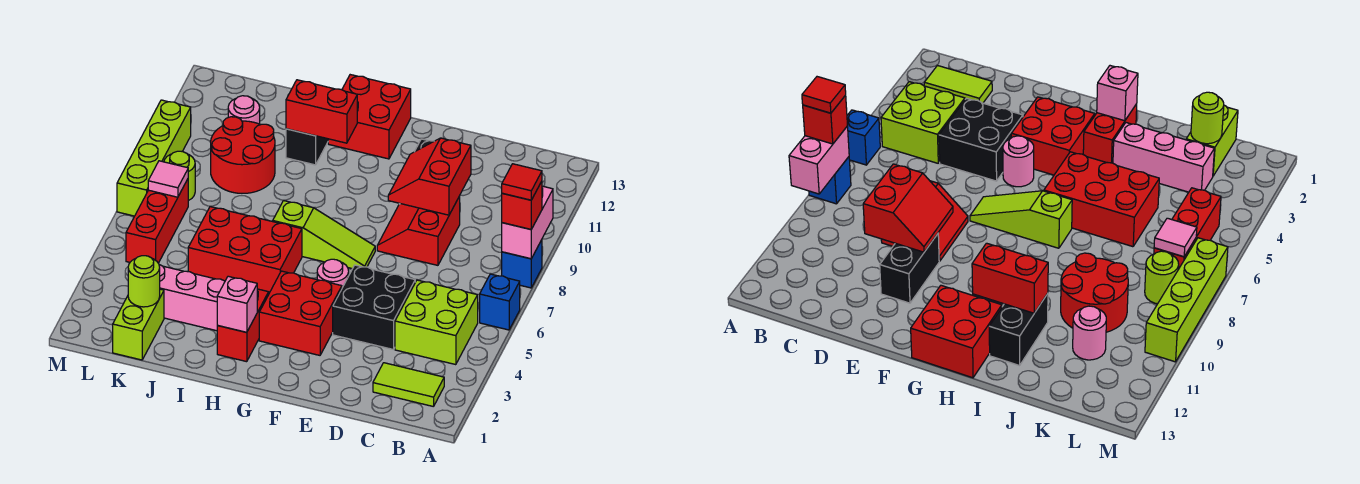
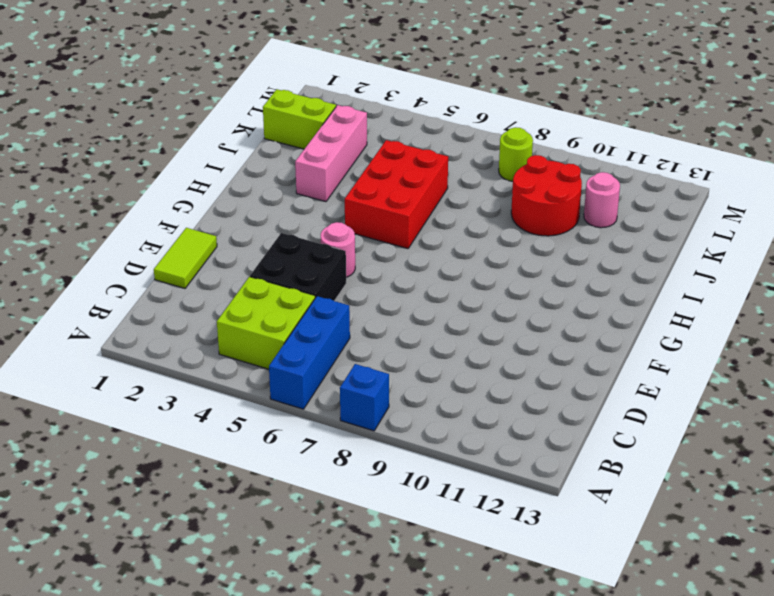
blue 1x3 brick [269,296,350,409] -> blue 1x1 brick [480,274,520,330]
lime 1x2 tile [154,228,217,288] -> lime 1x2 tile moved to [373,363,444,407]
none -> red 2x2 slope [377,196,460,265]
none -> black 1x2 brick [880,234,939,303]
none -> red 2x2 brick [259,271,342,355]

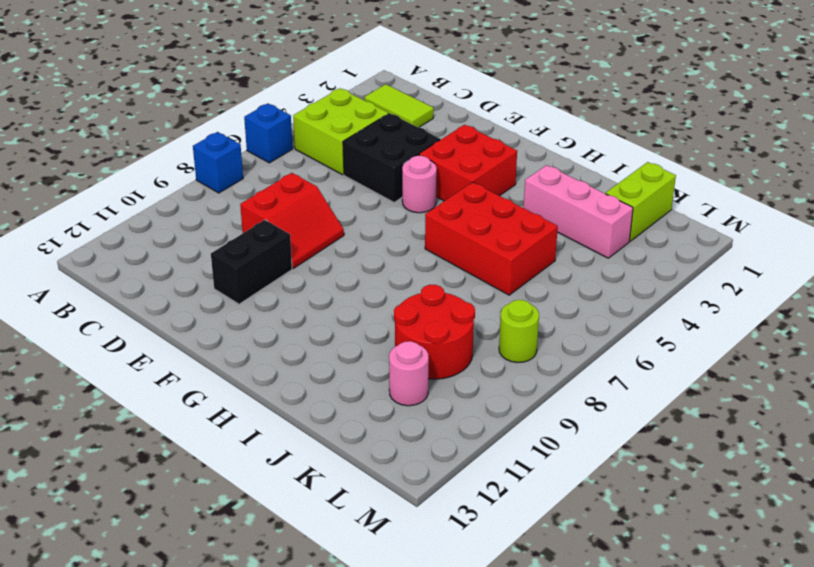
none -> lime 1x3 slope [273,201,375,269]
none -> red 2x2 brick [328,75,411,159]
none -> red 1x2 brick [217,289,269,362]

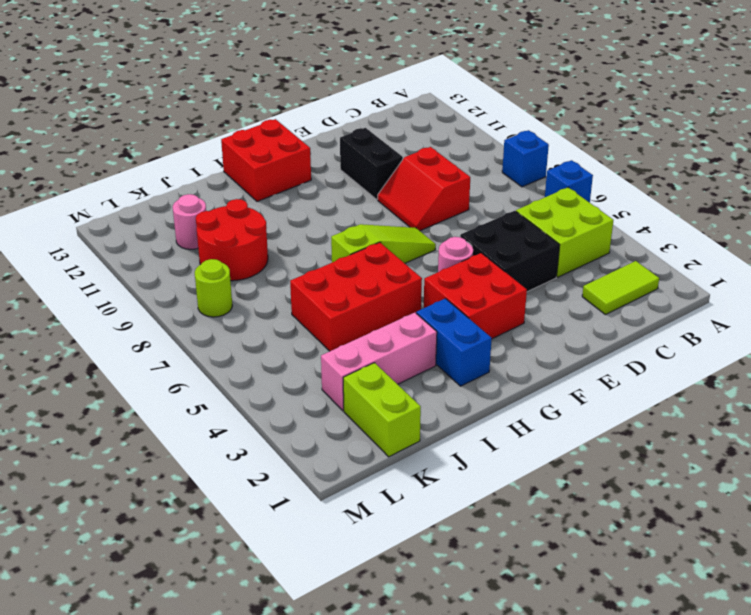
blue 1x2 brick [416,298,492,386] -> red 1x2 brick [217,289,269,362]
none -> black 1x2 brick [286,129,328,165]
none -> red 1x3 brick [126,179,188,263]
none -> lime 1x4 brick [117,100,191,216]

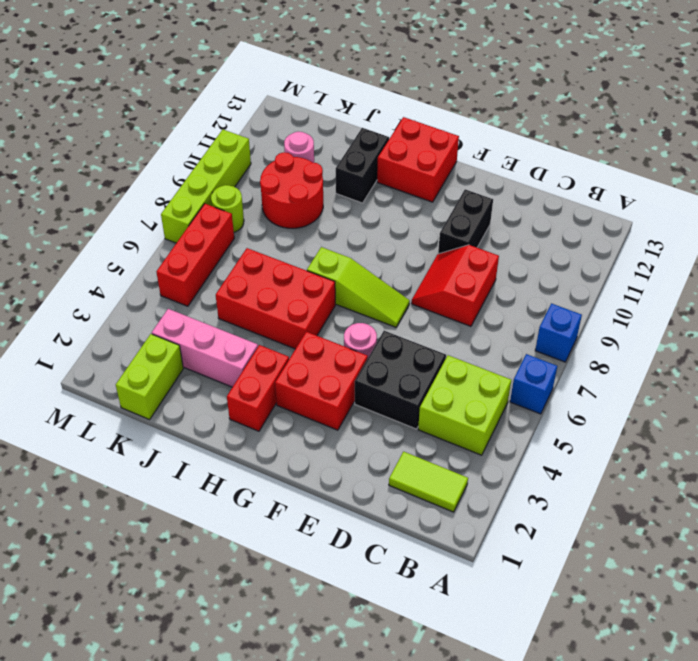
none -> pink 1x2 brick [502,186,553,259]
none -> red 2x2 slope [388,138,471,215]
none -> pink 1x1 brick [217,276,257,332]

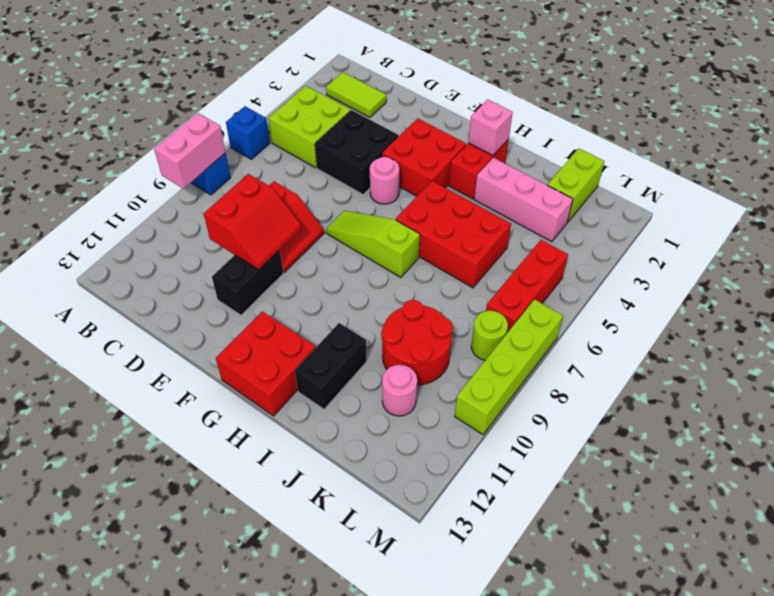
none -> red 1x2 brick [286,80,357,143]
none -> lime 1x1 round brick [128,256,160,307]
none -> pink 1x1 tile [148,161,188,197]

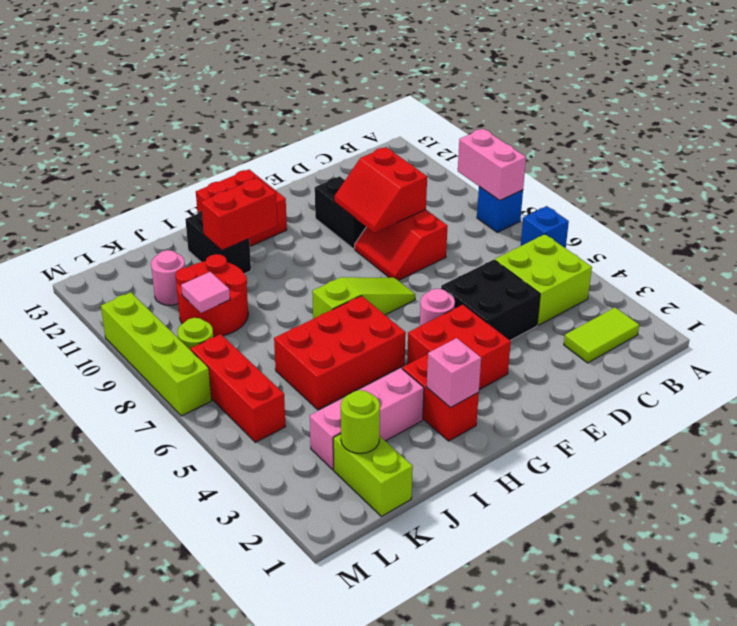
pink 1x1 tile [181,272,230,313] -> pink 1x1 tile moved to [148,161,188,197]
none -> red 1x1 brick [502,181,542,229]
none -> red 1x1 tile [502,164,542,200]

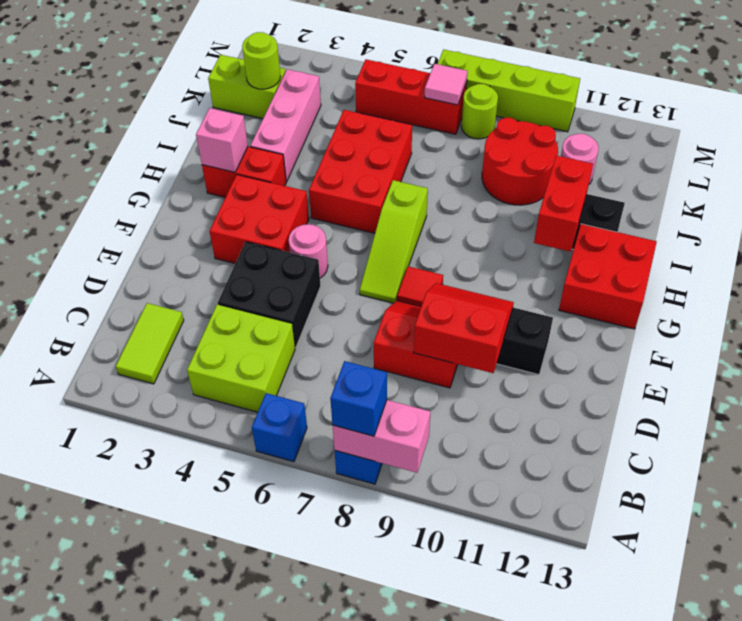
blue 1x1 brick [330,361,387,436] -> red 1x1 brick [502,181,542,229]
red 1x1 tile [397,266,443,307] -> red 1x1 tile moved to [502,164,542,200]

